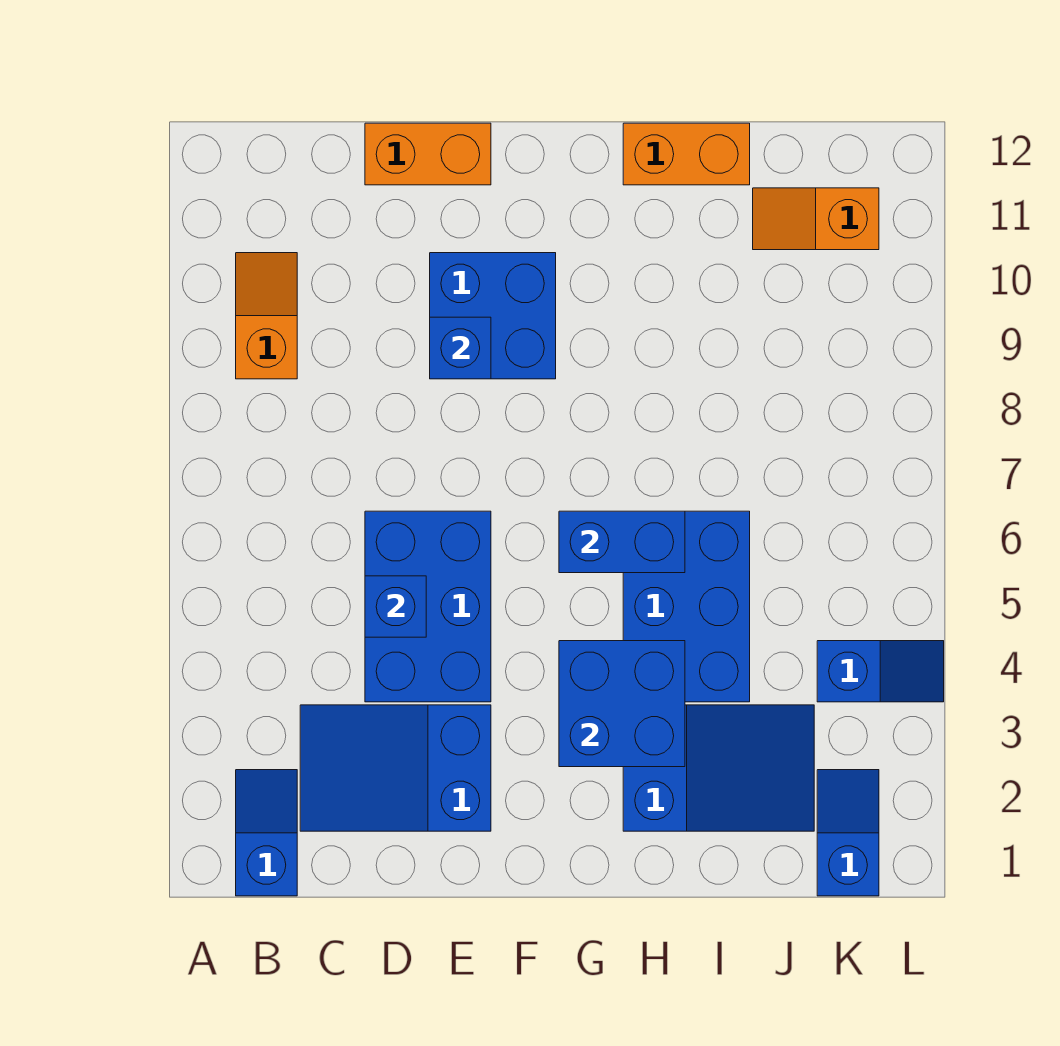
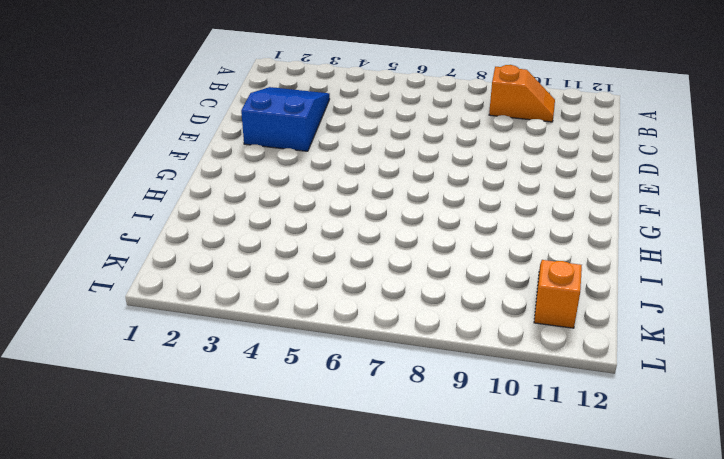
none -> blue 1x2 slope [236,770,297,896]
none -> blue 2x3 brick [365,511,491,702]
none -> orange 1x2 brick [365,123,491,185]

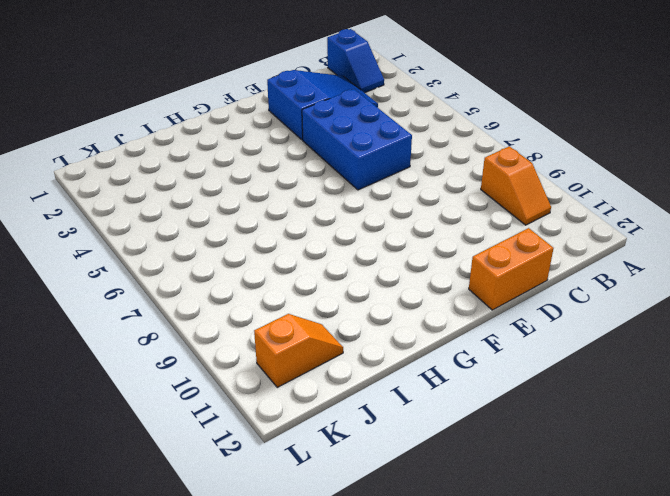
none -> blue 2x2 brick [430,253,556,379]
none -> blue 2x3 slope [623,705,814,831]
none -> blue 2x3 brick [623,511,750,702]

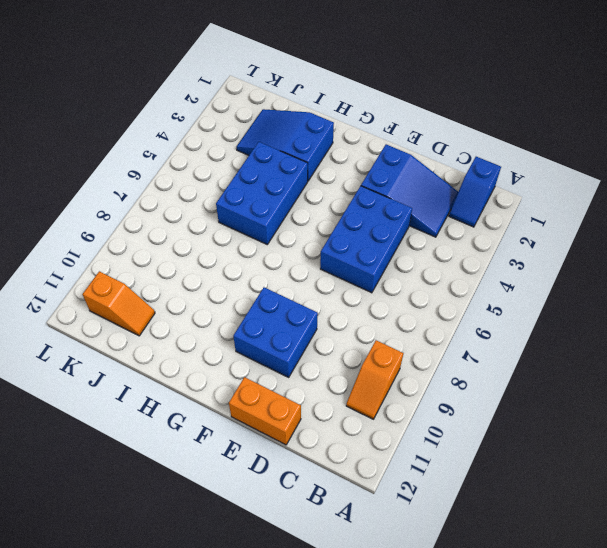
none -> orange 1x2 brick [623,123,750,185]
none -> blue 1x2 slope [817,770,879,896]
none -> blue 1x2 slope [817,641,944,702]

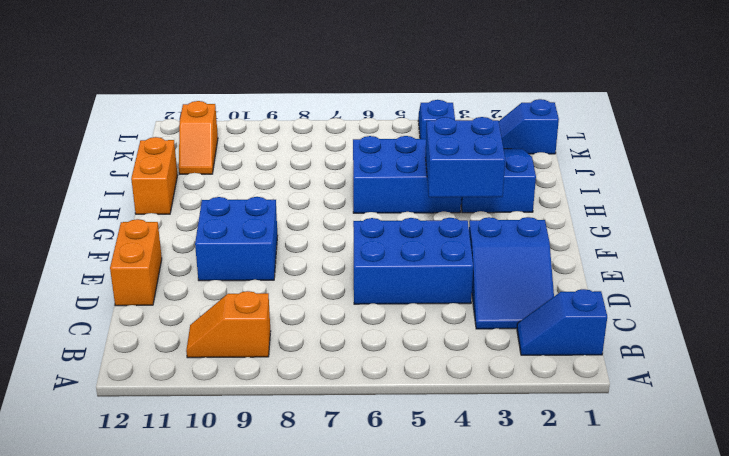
none -> blue 1x1 brick [365,576,426,637]
none -> blue 1x1 brick [430,317,491,379]
none -> blue 1x2 brick [559,511,685,573]

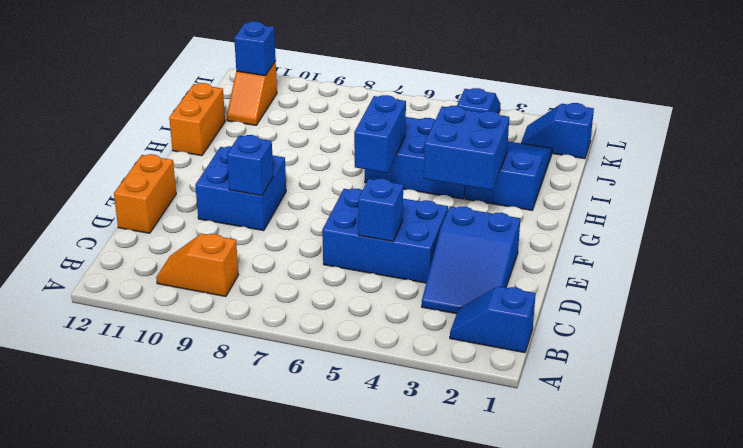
blue 1x1 brick [234,21,276,76] -> none

